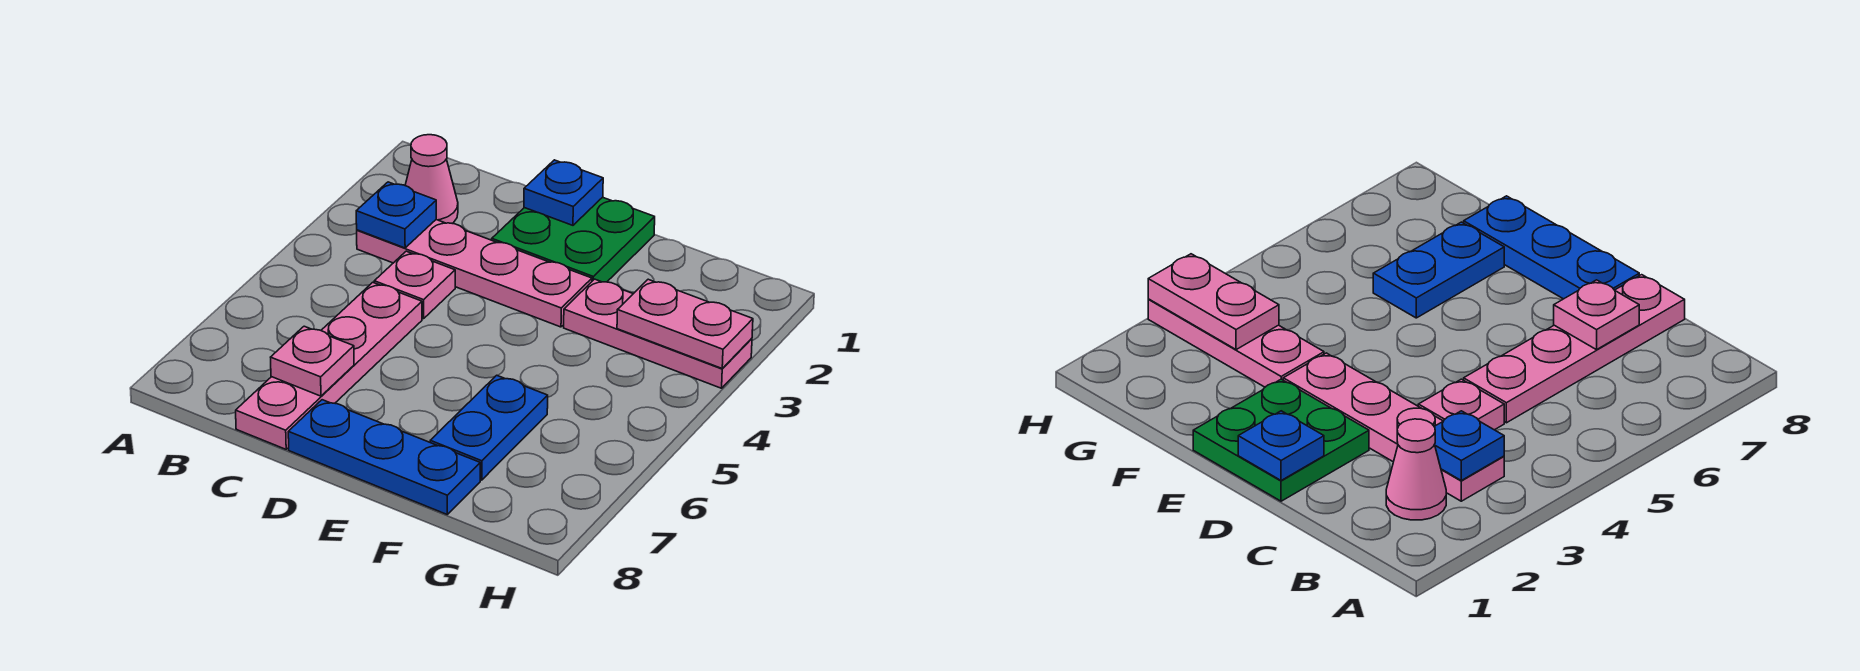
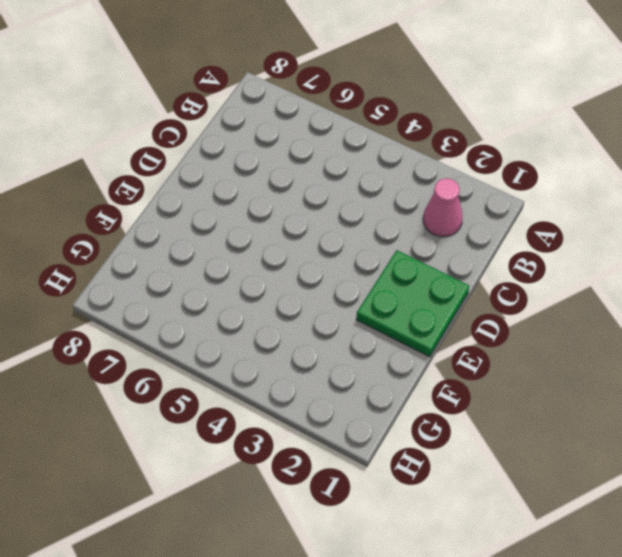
none -> pink 1x4 plate [357,220,592,327]
none -> pink 1x1 plate [374,251,455,319]
none -> pink 1x4 plate [236,282,422,449]

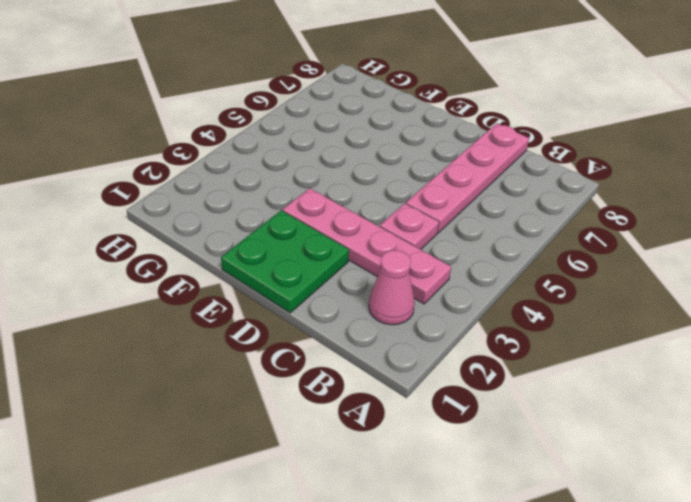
none -> blue 1x3 plate [288,400,480,514]
none -> pink 1x3 plate [564,279,752,388]
none -> blue 1x2 plate [430,375,548,480]

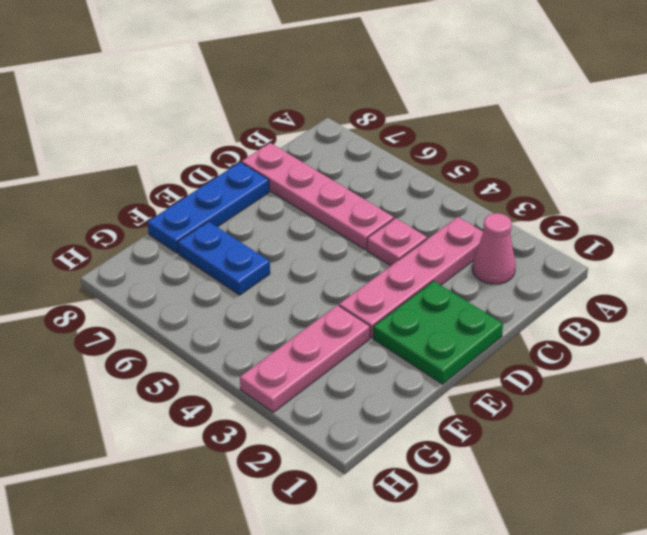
none -> blue 1x1 plate [356,182,436,248]
none -> pink 1x1 plate [271,326,354,396]
none -> blue 1x1 plate [524,160,603,225]

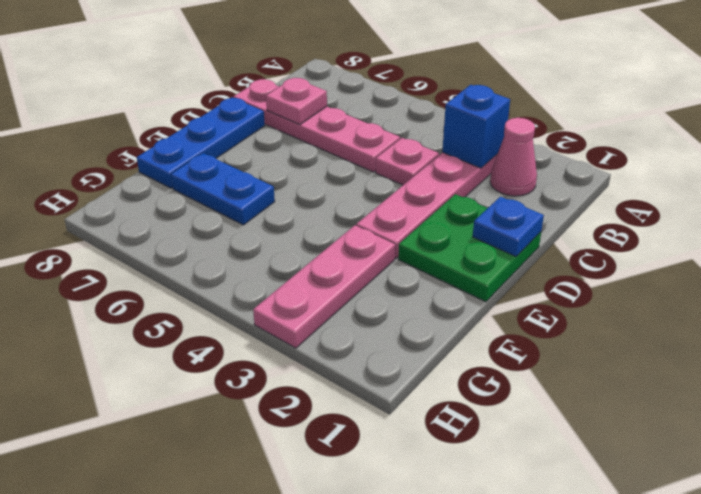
blue 1x1 brick [442,85,510,168] -> blue 1x1 plate [356,182,436,248]
none -> pink 1x2 plate [617,279,753,369]

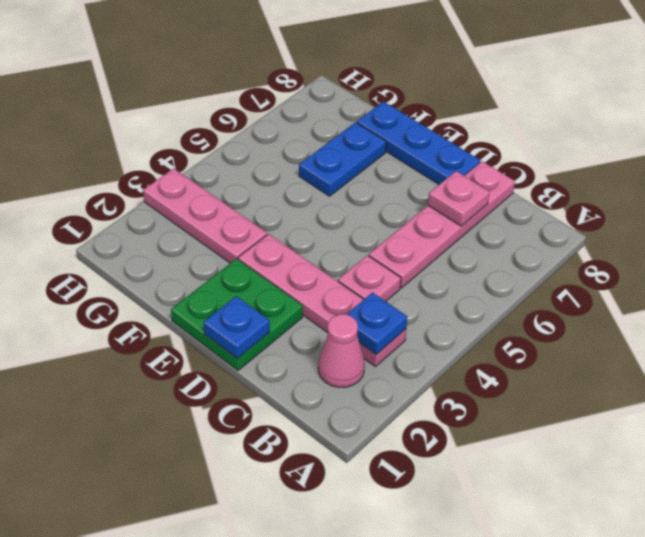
none -> pink 1x2 plate [617,279,753,369]

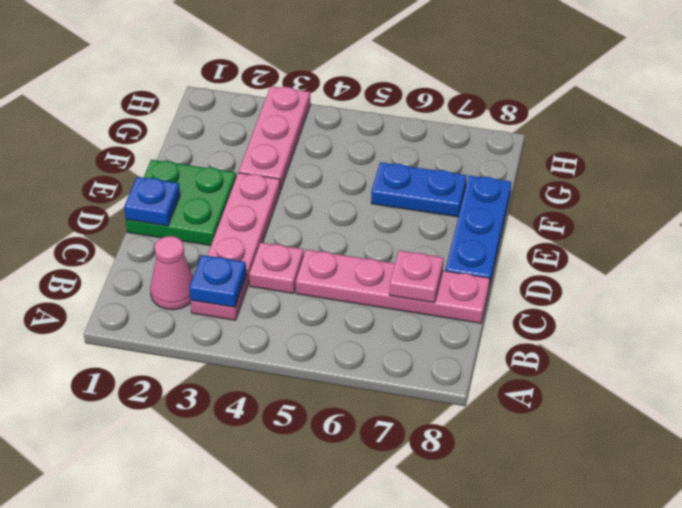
none -> pink 1x2 plate [617,279,753,369]

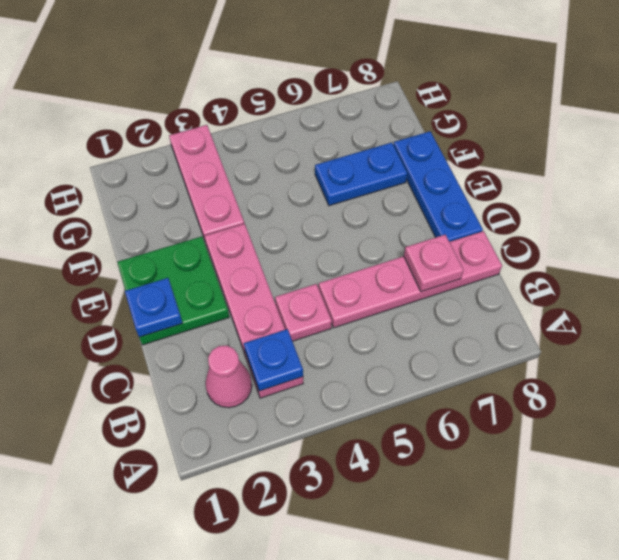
none -> pink 1x2 plate [617,279,753,369]

